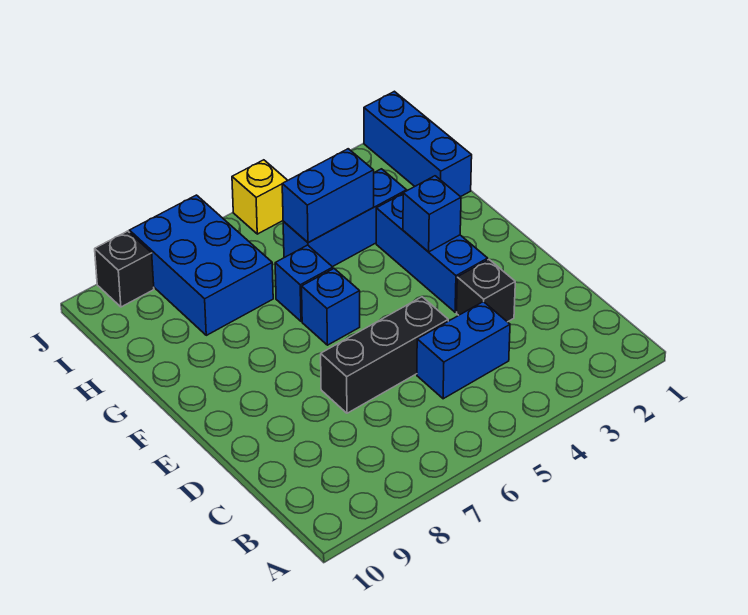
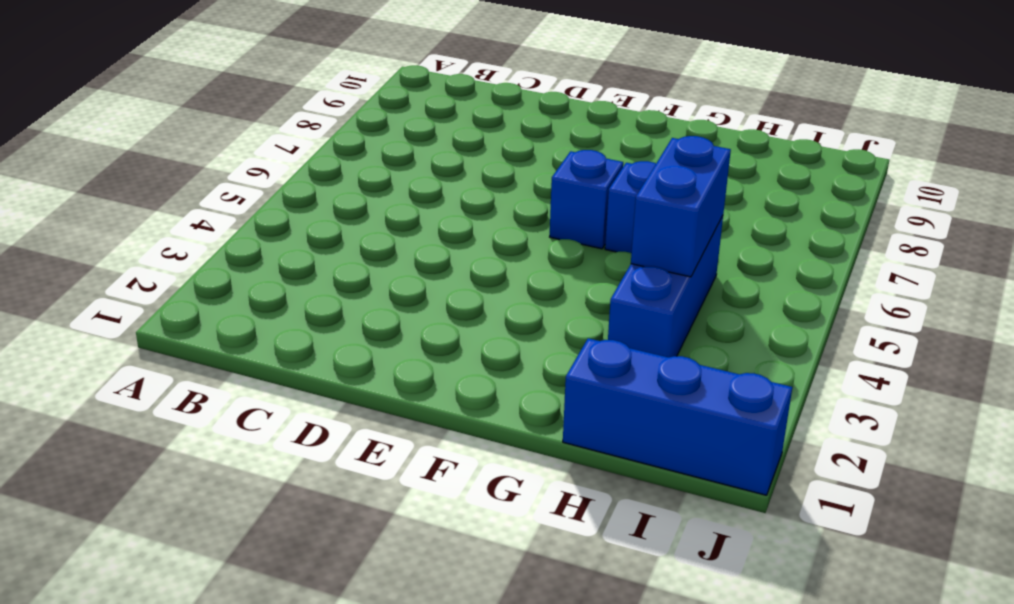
none -> blue 1x2 brick [417,302,510,399]
none -> black 1x1 brick [457,259,515,322]
none -> black 1x3 brick [321,297,448,413]

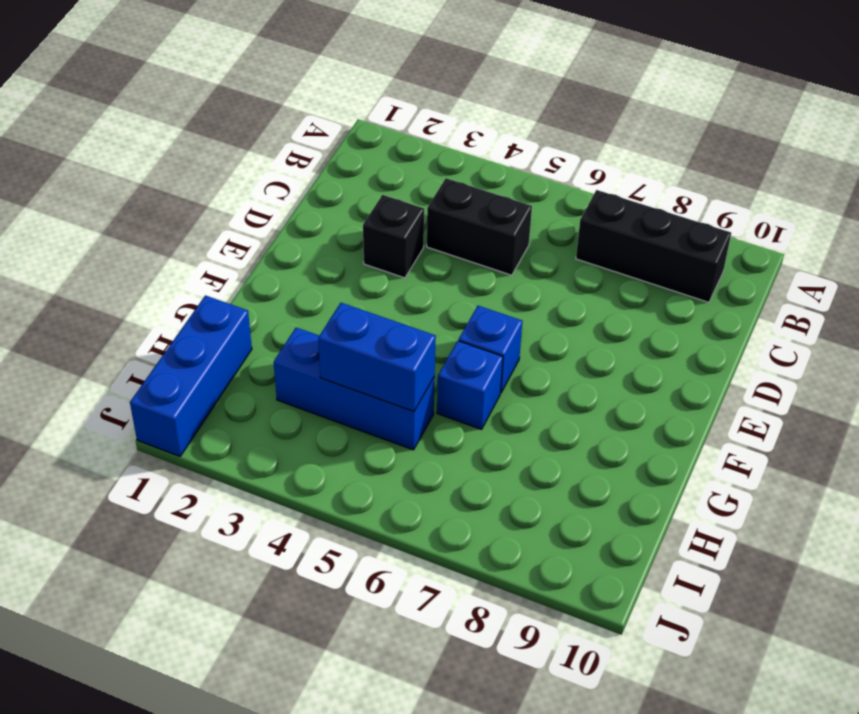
black 1x3 brick [576,190,731,302] -> black 1x3 brick moved to [321,297,448,413]
black 1x2 brick [427,178,532,275] -> blue 1x2 brick [417,302,510,399]
none -> blue 1x3 brick [376,194,488,312]
none -> blue 2x3 brick [129,195,273,335]
none -> yellow 1x1 brick [232,160,288,234]

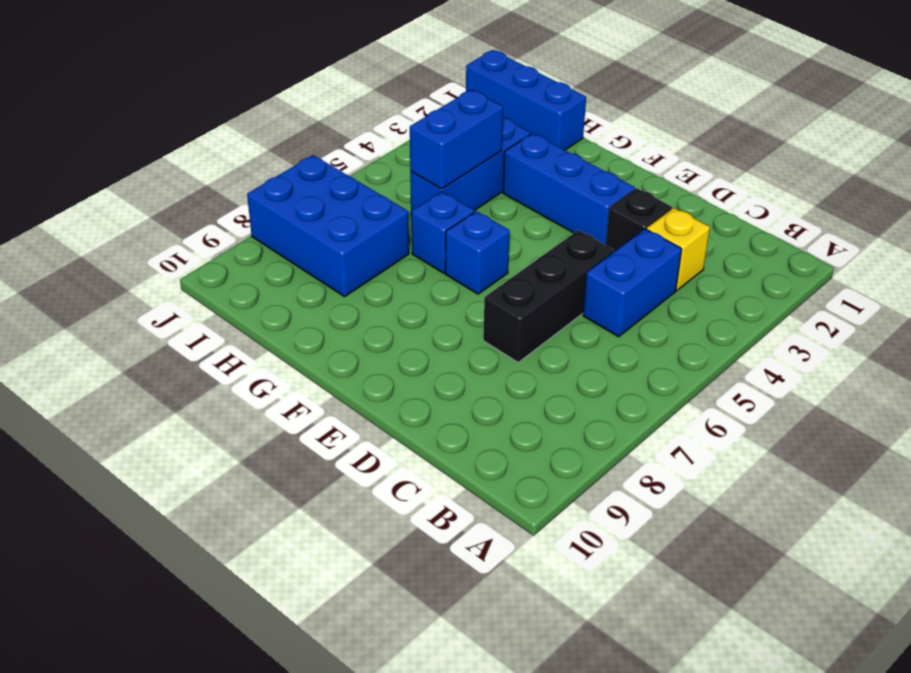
yellow 1x1 brick [647,208,710,290] -> yellow 1x1 brick moved to [232,160,288,234]
none -> black 1x1 brick [95,231,154,307]
none -> blue 1x1 brick [403,176,461,252]

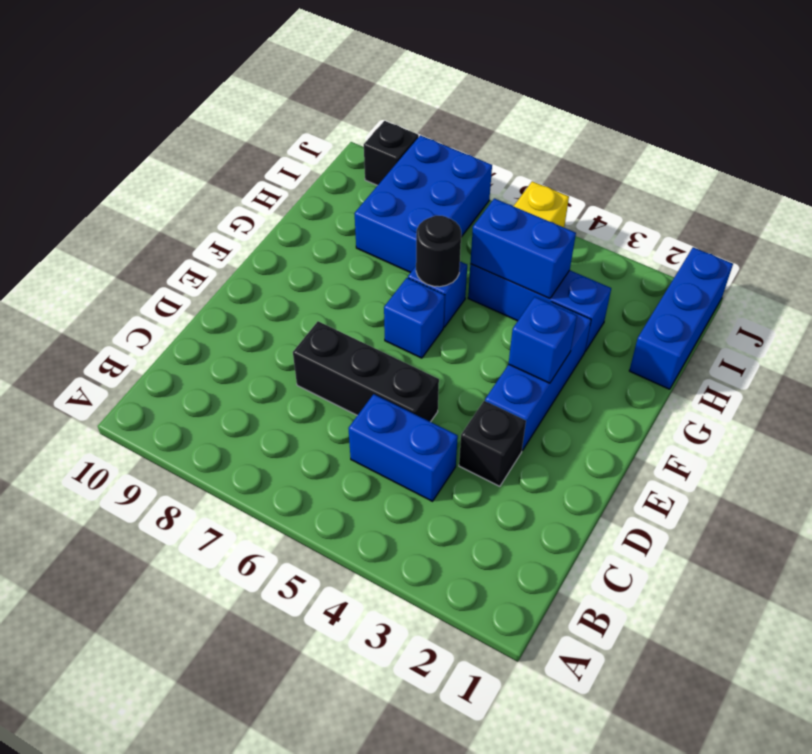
black 1x1 round brick [416,216,461,287] -> none

